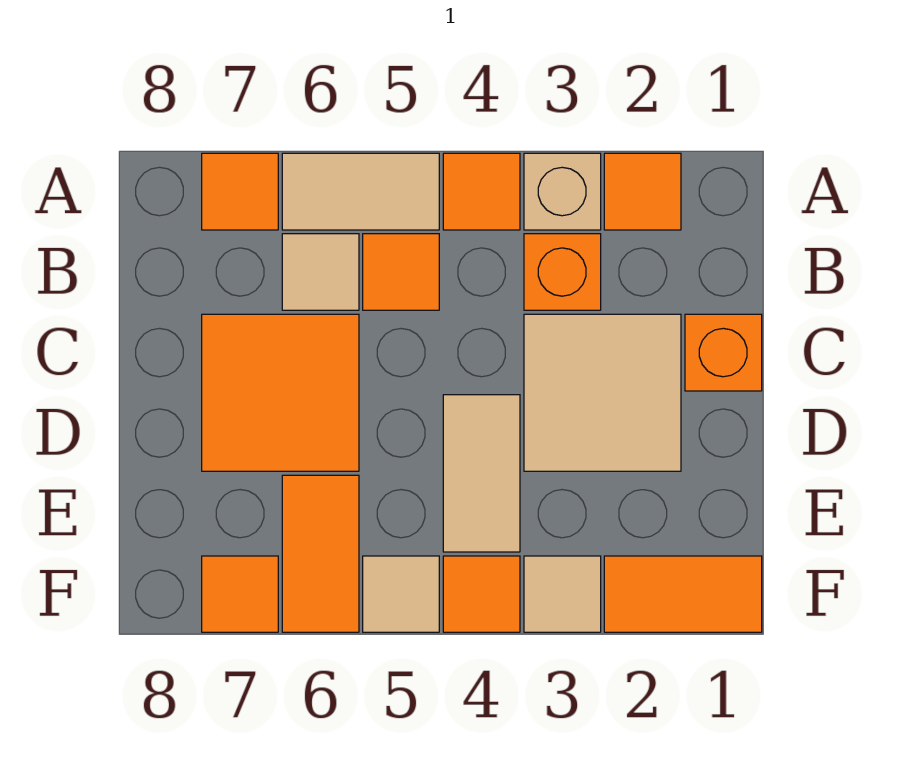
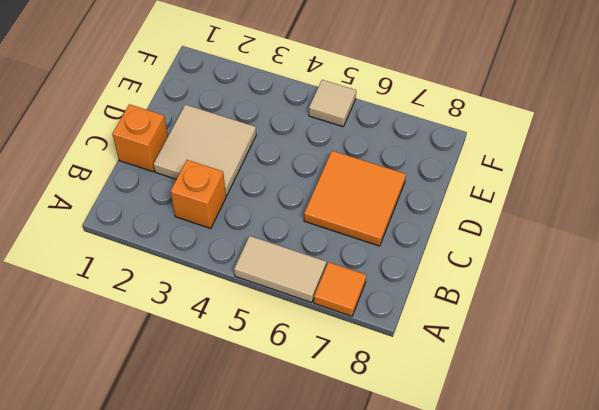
none -> orange 1x1 tile [604,153,681,230]
none -> tan 1x1 brick [524,153,601,230]
none -> orange 1x1 tile [443,153,520,230]

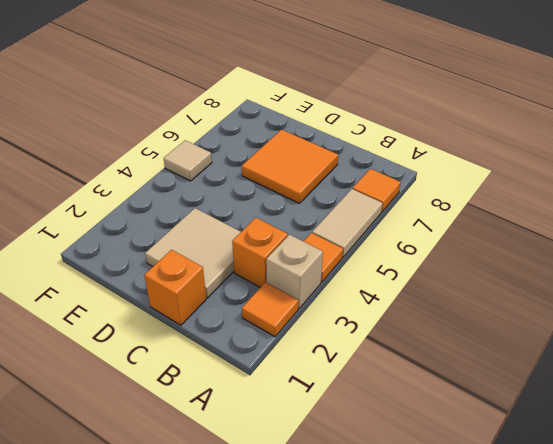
none -> orange 1x1 tile [363,234,439,310]
none -> tan 1x1 tile [282,234,359,310]
none -> tan 1x2 tile [443,395,520,552]

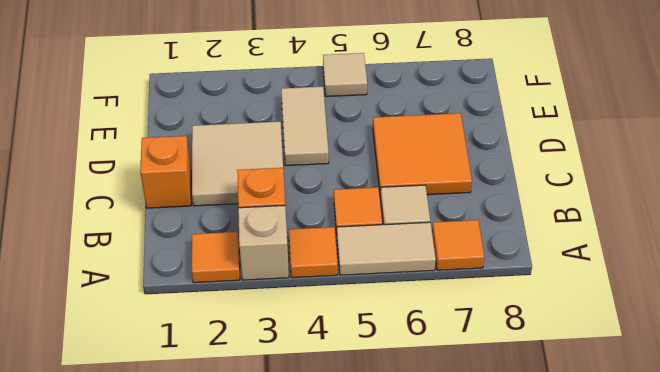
none -> orange 1x2 tile [282,475,359,632]
none -> orange 1x2 tile [604,556,762,632]
none -> tan 1x1 tile [524,556,601,632]

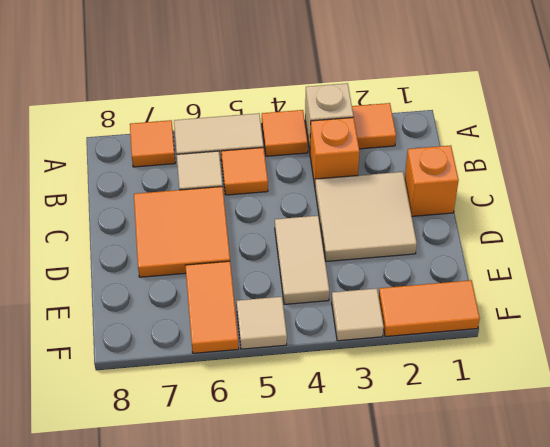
none -> orange 1x1 tile [443,556,520,632]
none -> orange 1x1 tile [202,556,278,632]

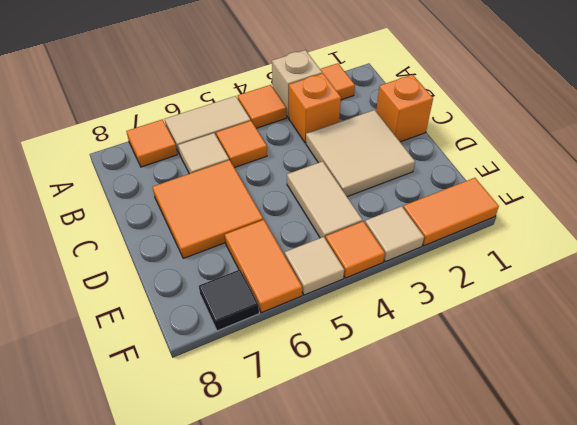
black 1x1 tile [199,270,259,331] -> orange 1x1 tile [202,556,278,632]

